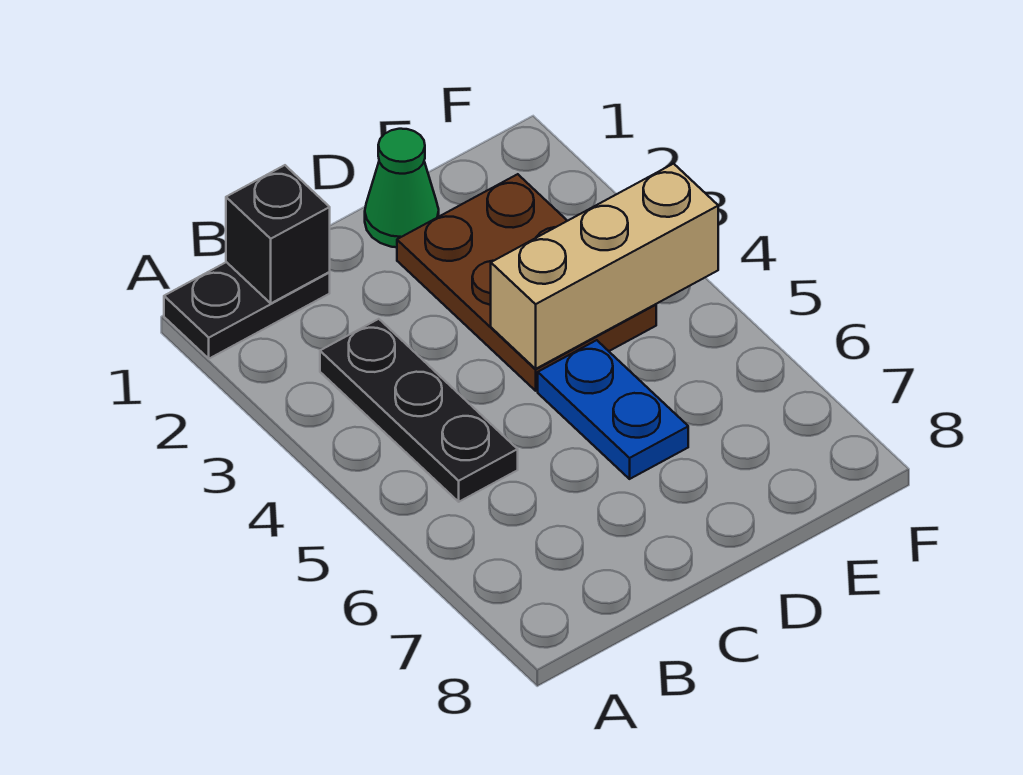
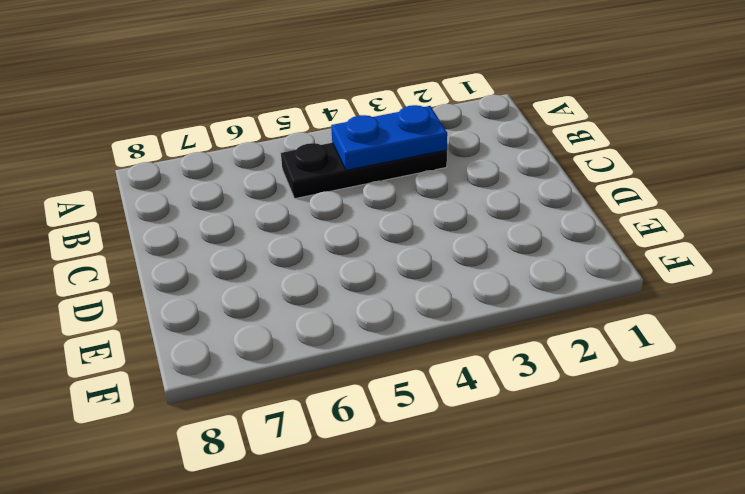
blue 1x2 plate [331,105,447,170] -> blue 1x2 plate moved to [538,340,688,479]
none -> black 1x2 plate [164,262,330,359]
none -> green 1x1 cone [365,129,439,247]

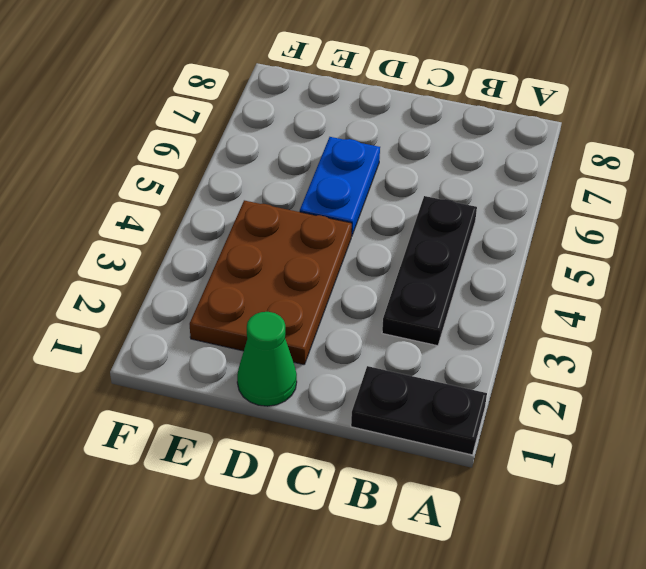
none -> black 1x1 brick [226,165,330,303]
none -> tan 1x3 brick [491,164,718,369]

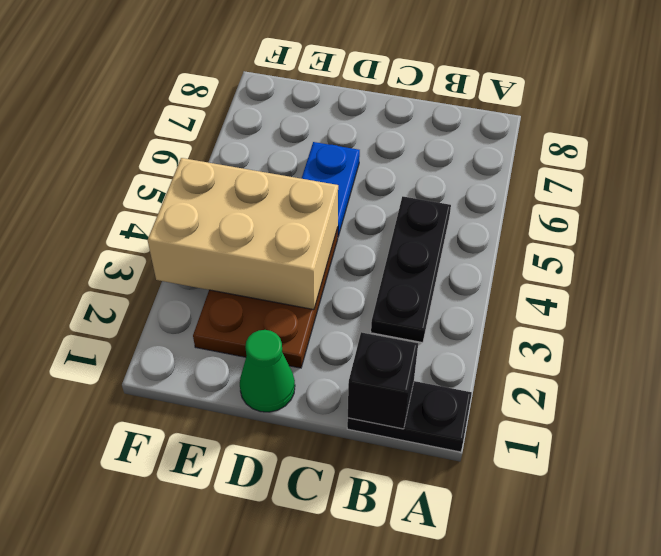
tan 2x3 brick [148,158,338,310] -> tan 1x3 brick [491,164,718,369]

